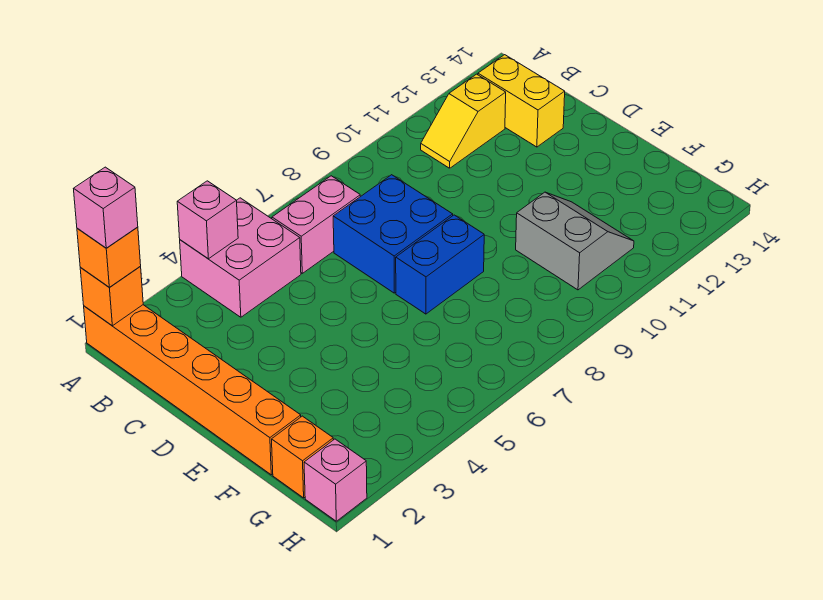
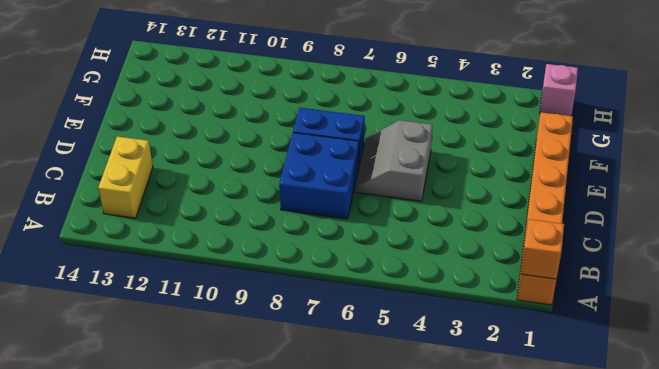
grey 2x2 slope [355,120,432,201] -> grey 2x2 slope moved to [516,192,634,290]
none -> pink 2x2 brick [180,198,301,317]
none -> pink 1x2 brick [272,176,360,273]
none -> yellow 1x2 slope [421,74,506,168]

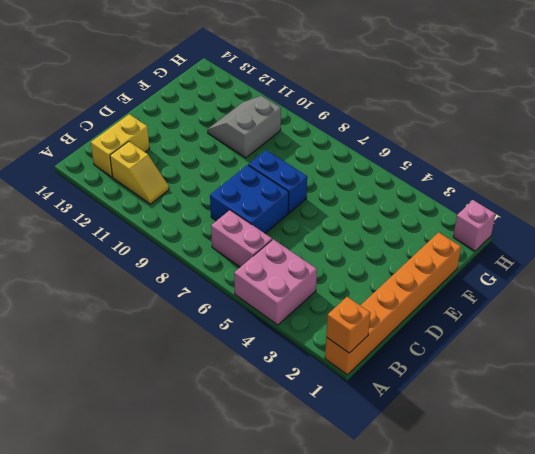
none -> orange 1x1 brick [272,416,333,498]
none -> pink 1x1 brick [177,181,238,259]
none -> orange 1x1 brick [77,227,141,287]

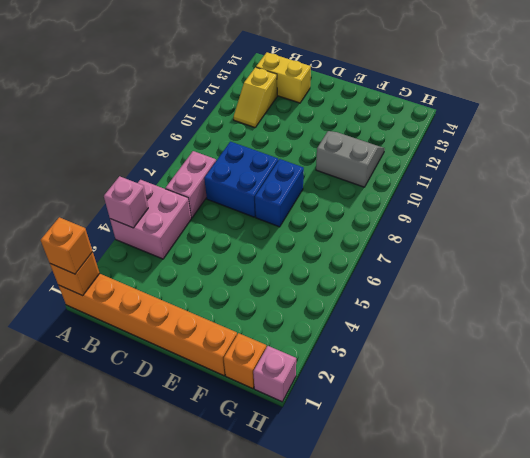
none -> pink 1x1 brick [74,167,138,248]

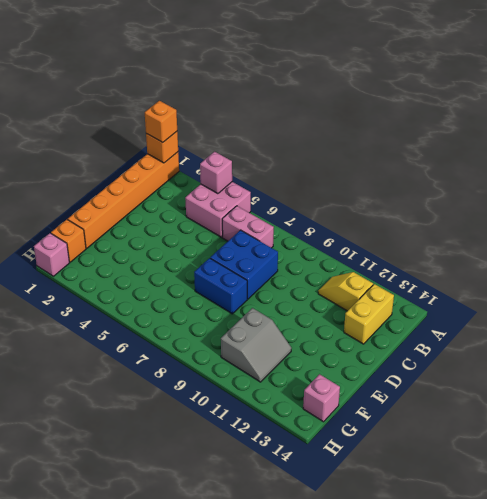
pink 1x1 brick [303,374,340,422] -> pink 1x1 brick moved to [74,167,138,248]

